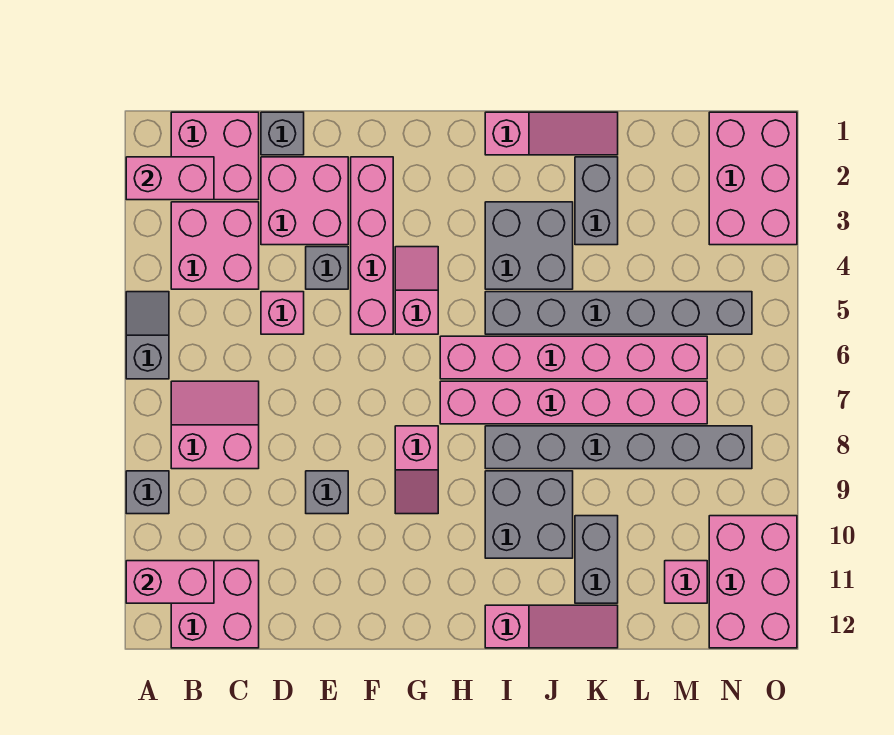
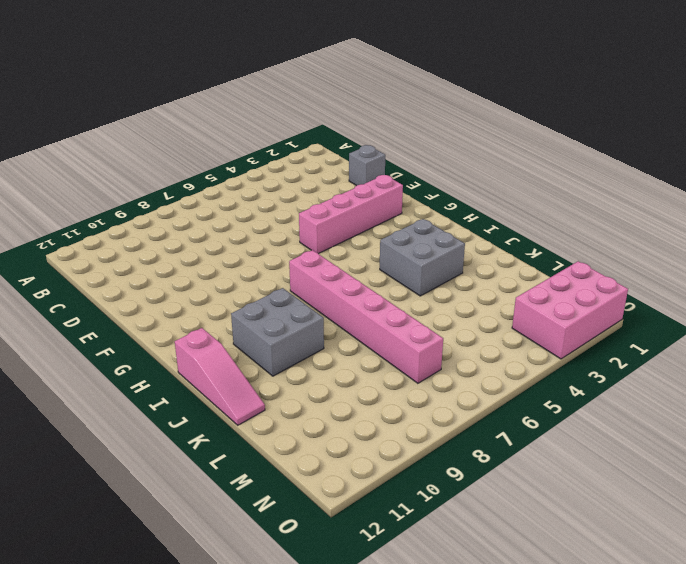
none -> grey 1x2 slope [126,292,169,379]
none -> grey 1x1 brick [126,471,169,514]
none -> pink 2x2 brick [171,112,259,200]

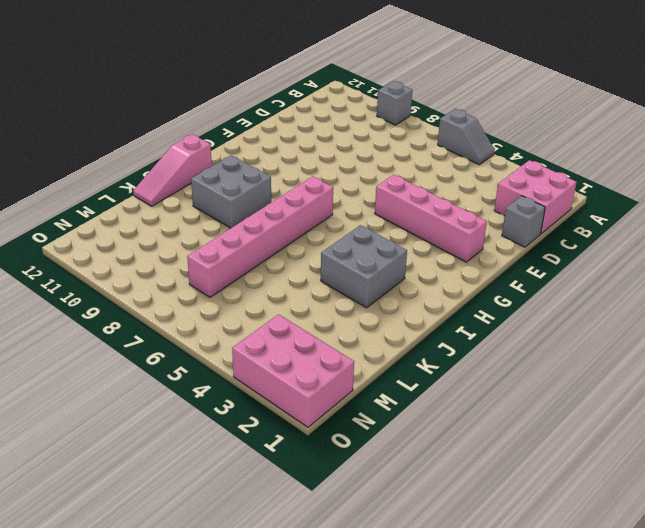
none -> pink 2x2 brick [171,202,259,289]
none -> pink 2x2 slope [171,381,259,469]
none -> pink 2x2 brick [171,561,259,648]

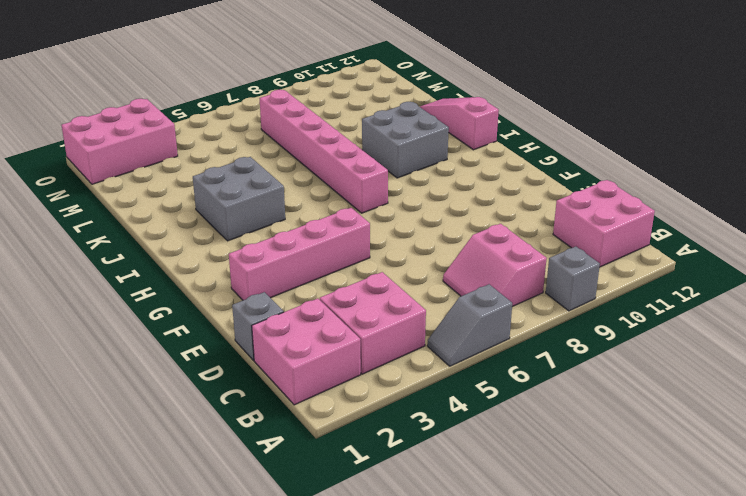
none -> pink 2x2 brick [261,157,348,245]
none -> pink 1x1 brick [261,292,304,334]
none -> grey 1x1 brick [306,247,348,289]

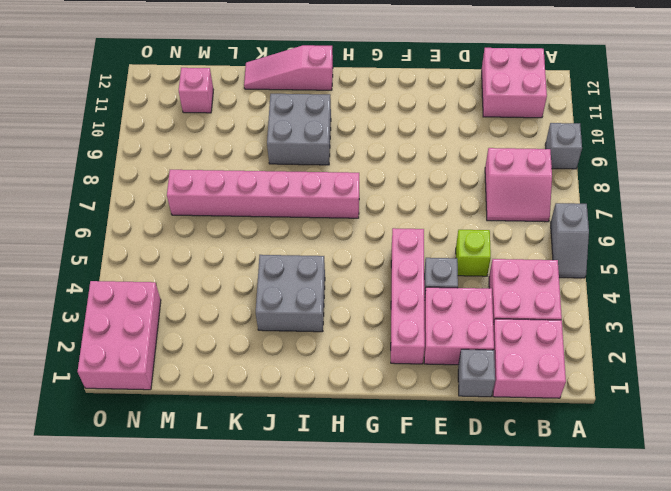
lime 1x1 brick [456,230,491,276] -> pink 1x1 brick [261,292,304,334]
none -> grey 1x1 brick [306,471,348,514]
none -> pink 1x2 slope [395,247,438,334]
none -> pink 1x2 slope [395,426,438,514]

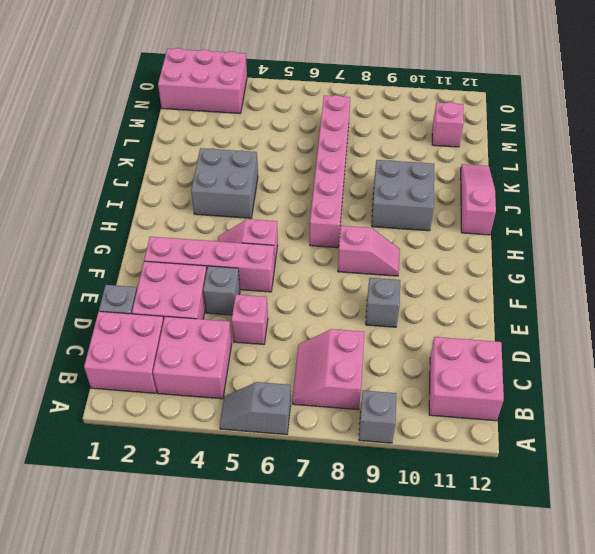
none -> pink 1x6 brick [440,336,707,379]
none -> pink 1x3 slope [485,112,618,155]
none -> grey 1x6 brick [485,292,752,334]

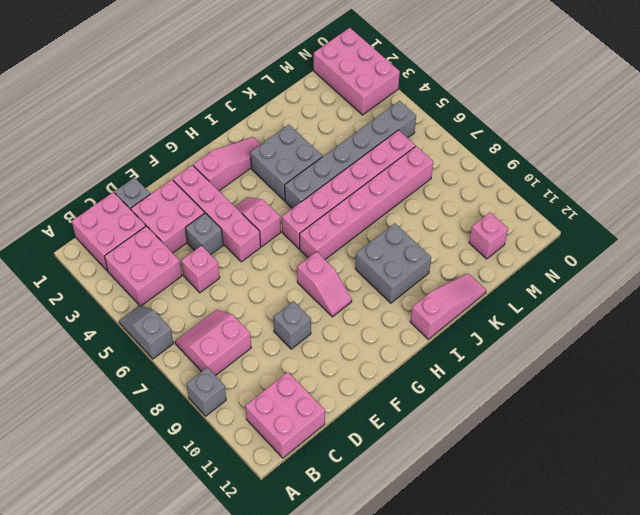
pink 1x3 slope [193,137,261,191] -> pink 1x3 slope moved to [485,112,618,155]
none -> grey 1x6 brick [485,426,752,469]
none -> grey 1x2 brick [575,157,618,245]
none -> grey 1x2 brick [575,516,618,603]

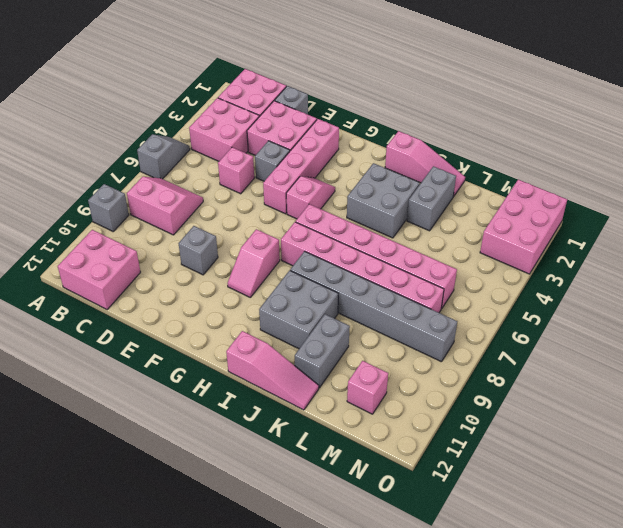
none -> grey 1x6 brick [485,292,752,334]
none -> pink 2x3 brick [709,516,797,648]
none -> pink 1x2 brick [126,157,214,200]

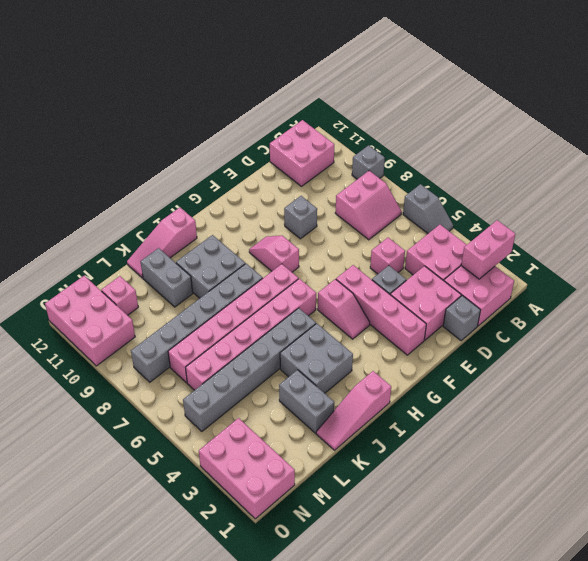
none -> pink 1x2 brick [126,561,214,603]

